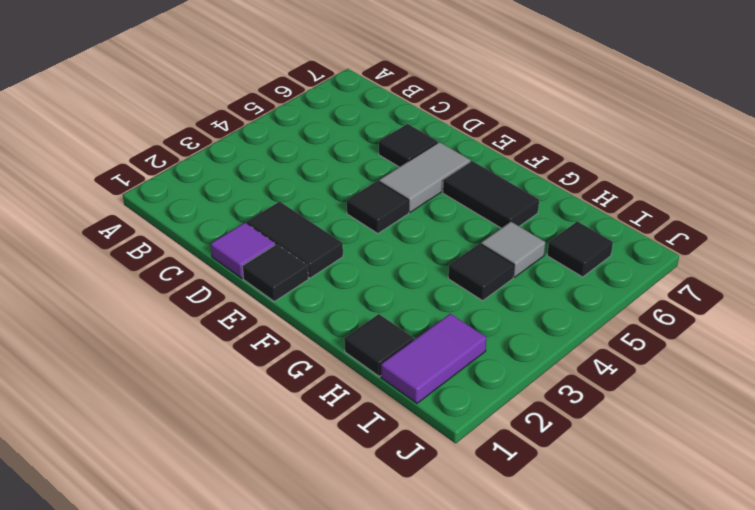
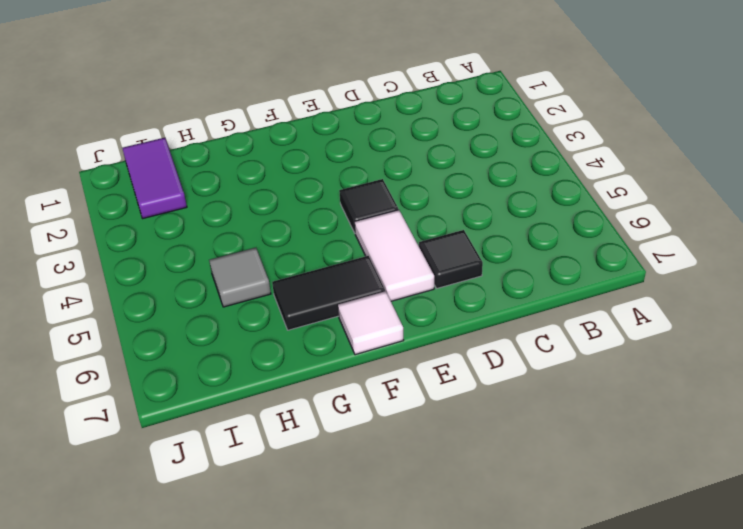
white 1x2 tile [355,210,434,301] -> grey 1x2 tile [379,142,470,212]
white 1x1 tile [338,291,404,355] -> none
none -> purple 1x1 tile [211,223,275,278]
none -> black 1x2 tile [247,201,343,278]
none -> black 1x1 tile [242,244,308,302]

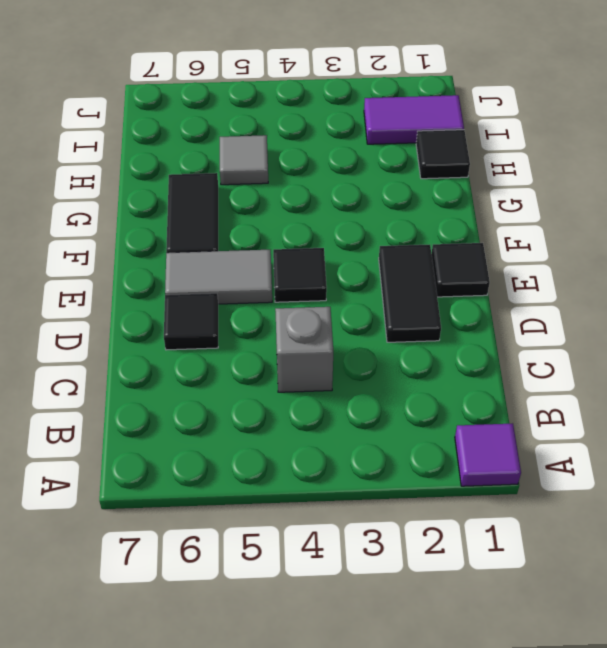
purple 1x1 tile [455,423,521,486] -> purple 1x1 tile moved to [211,223,275,278]
grey 1x1 brick [275,307,333,392] -> none
none -> black 1x1 tile [448,243,514,301]
none -> black 1x1 tile [547,221,613,277]

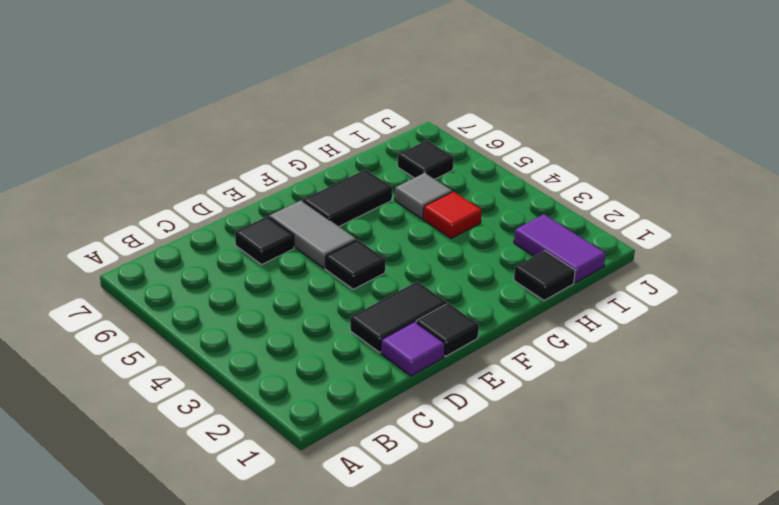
red 1x1 tile [423,192,482,238] -> black 1x1 tile [448,243,514,301]

